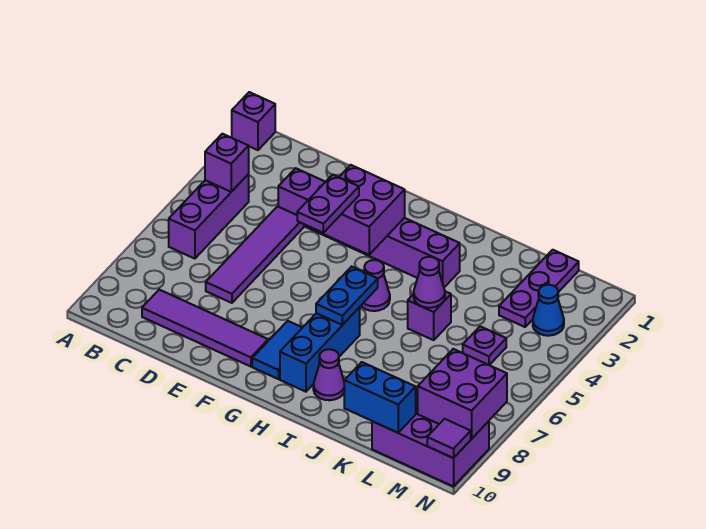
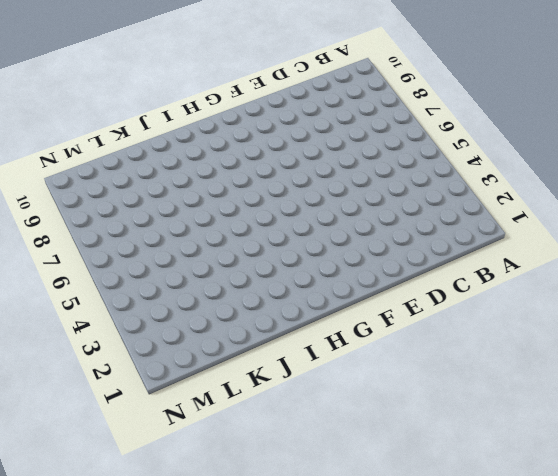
none -> purple 1x1 brick [232,92,275,150]
none -> purple 1x3 brick [169,174,249,259]
none -> purple 1x4 tile [142,290,268,367]

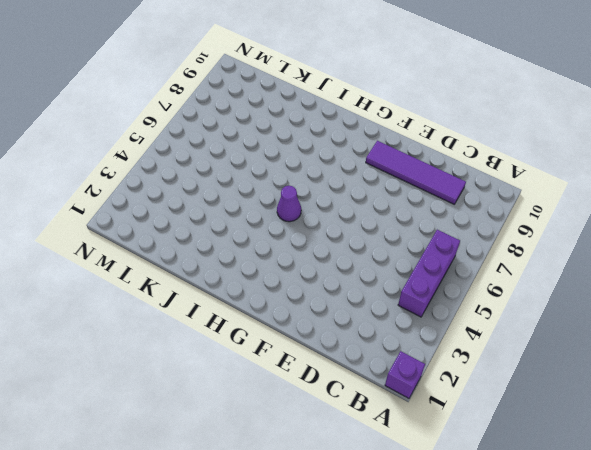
none -> purple 1x6 brick [278,168,460,287]
none -> purple 1x4 tile [206,206,304,303]
none -> blue 1x2 tile [252,321,303,379]

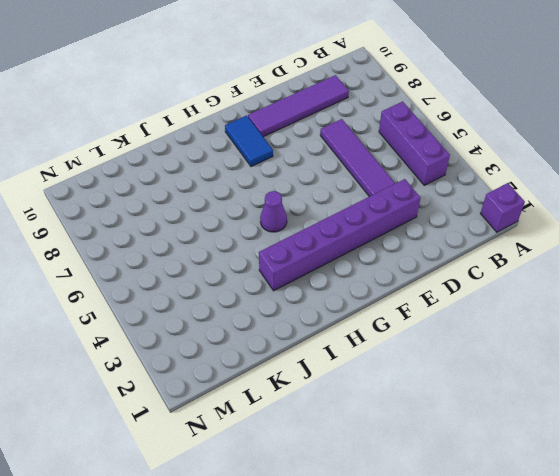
none -> blue 1x3 brick [280,307,360,392]
none -> purple 1x1 cone [313,349,344,400]
none -> purple 1x1 brick [408,291,451,340]

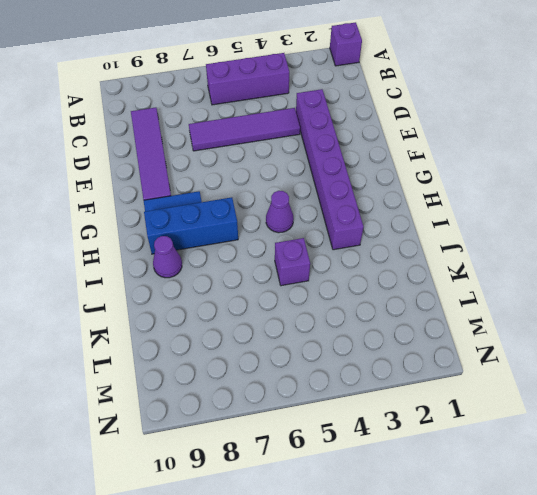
none -> purple 1x3 plate [499,250,579,327]
none -> purple 1x1 plate [463,326,506,365]
none -> purple 2x3 brick [372,388,489,486]

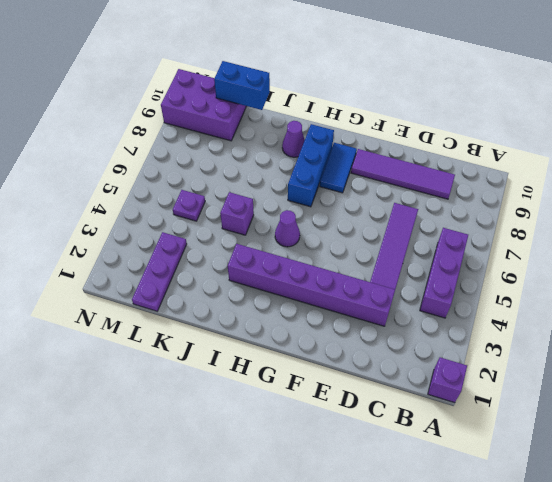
none -> blue 1x1 cone [533,285,564,336]
none -> purple 1x1 brick [205,134,249,192]
none -> purple 2x2 brick [316,165,405,255]

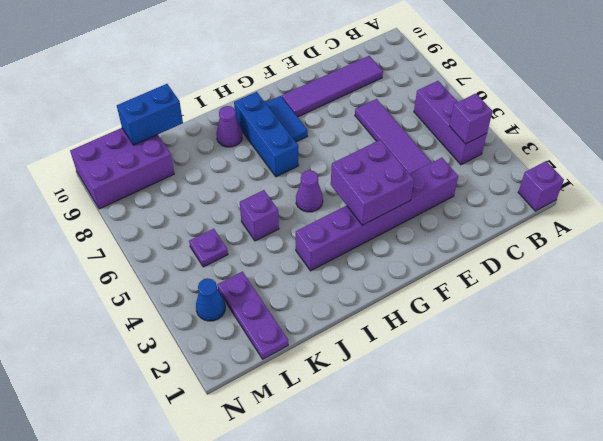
none -> blue 1x2 plate [316,267,378,325]
none -> purple 1x1 cone [414,257,445,308]
none -> purple 2x2 brick [418,349,507,439]

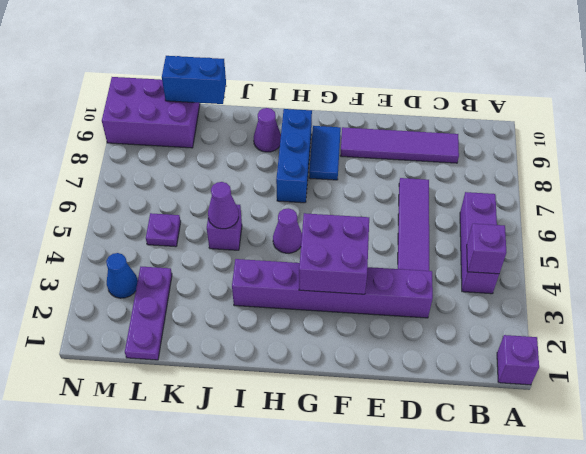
none -> blue 1x2 plate [316,267,378,325]
none -> purple 2x2 brick [418,349,507,439]
none -> purple 1x1 tile [427,419,471,458]

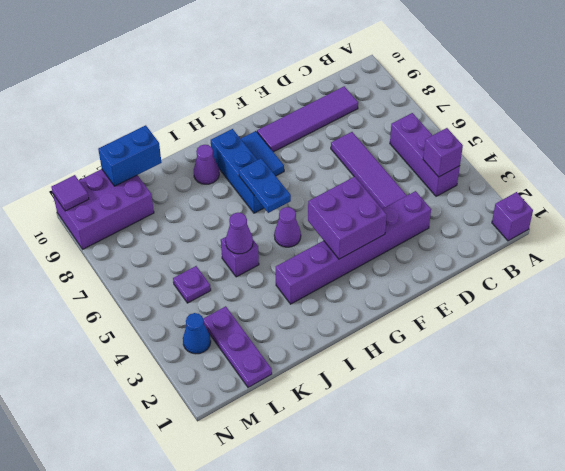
none -> purple 2x2 brick [418,349,507,439]
none -> purple 1x2 plate [297,175,359,233]

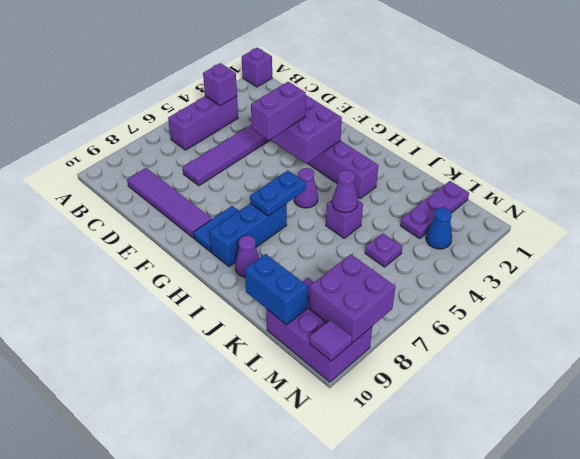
purple 1x2 brick [251,82,306,140] -> purple 1x2 plate [297,175,359,233]

